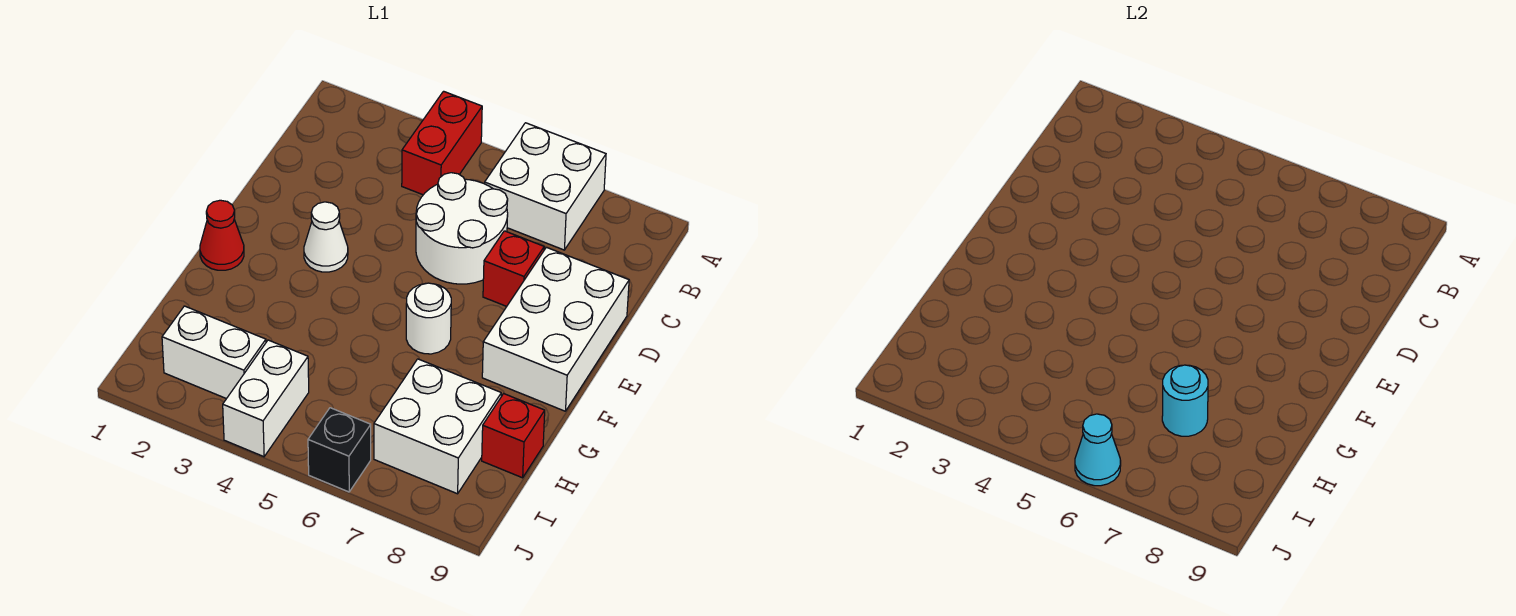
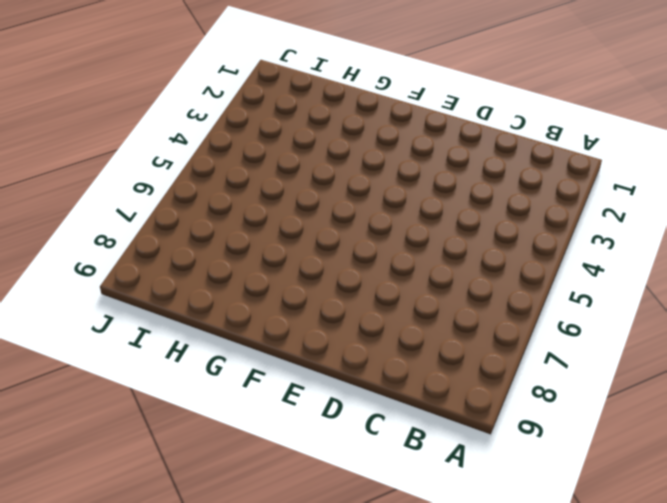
none -> red 1x2 brick [402,91,482,195]
none -> white 2x2 brick [485,123,606,250]
none -> white 2x2 round brick [416,173,508,284]

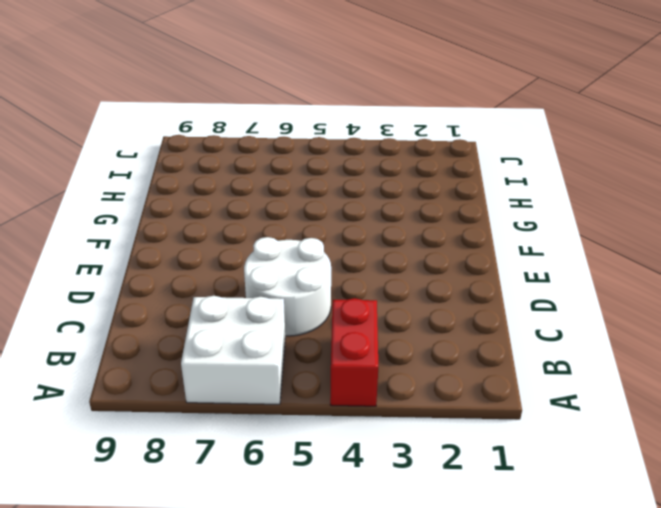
none -> red 1x1 brick [483,231,544,306]
none -> white 2x3 brick [482,247,629,411]
none -> white 1x1 cone [304,202,348,272]

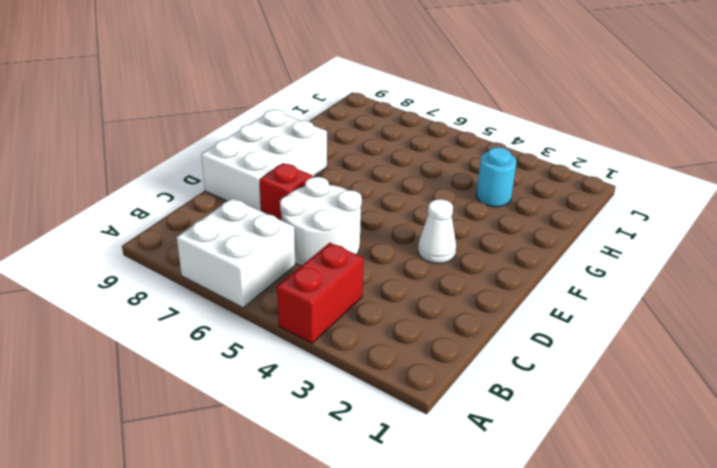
cyan 1x1 round brick [476,147,516,207] -> cyan 1x1 round brick moved to [1162,365,1208,436]
none -> red 1x1 cone [200,200,244,270]
none -> white 1x1 round brick [406,283,451,354]
none -> white 2x2 brick [374,359,501,494]

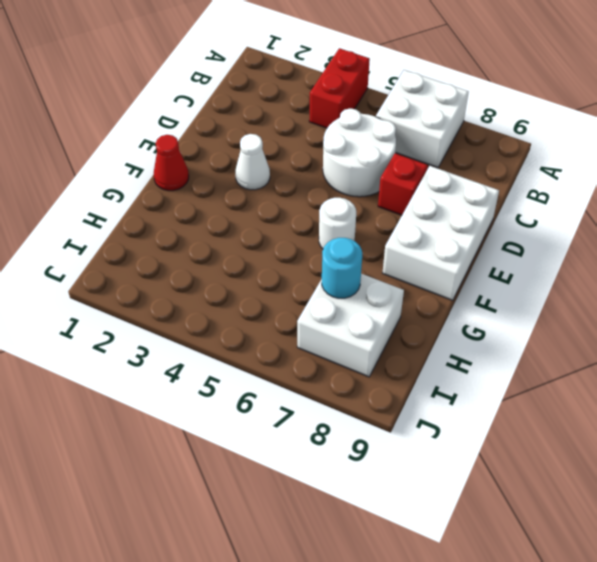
none -> red 1x1 brick [482,394,545,478]
none -> white 1x2 brick [162,306,266,399]
none -> white 1x2 brick [223,340,309,457]

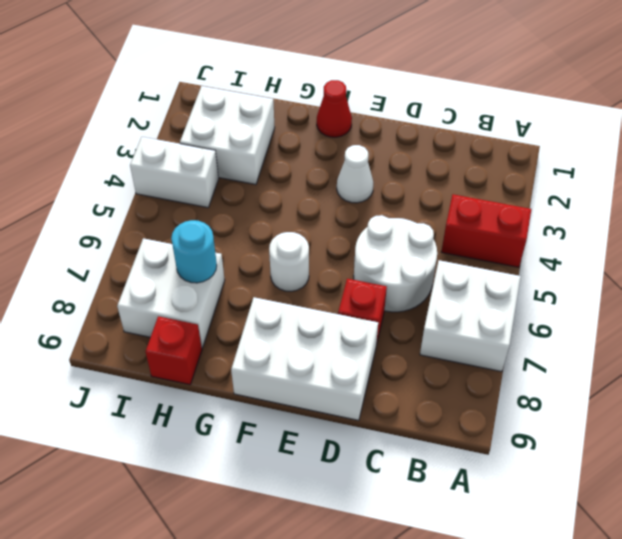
white 2x2 brick [180,86,275,185] -> white 1x2 brick [162,306,266,399]
none -> black 1x1 brick [308,408,371,492]
none -> cyan 1x1 cone [1075,414,1121,486]

